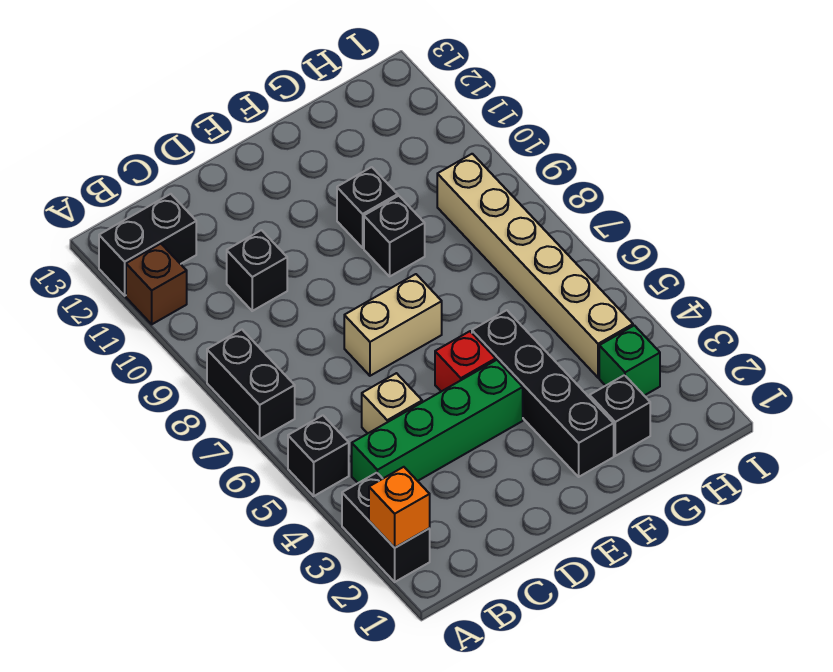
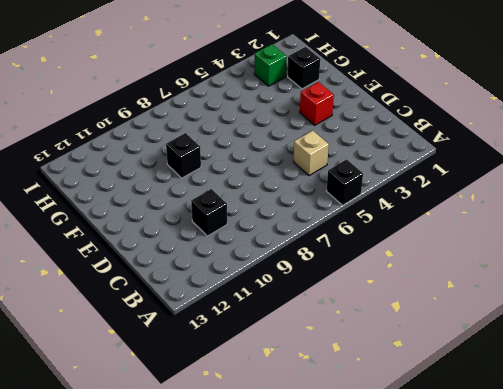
red 1x1 brick [300,82,334,125] -> red 1x1 brick moved to [435,331,496,391]
none -> black 1x2 brick [342,473,430,582]
none -> black 1x2 brick [207,330,295,439]
none -> brown 1x1 brick [126,244,187,324]

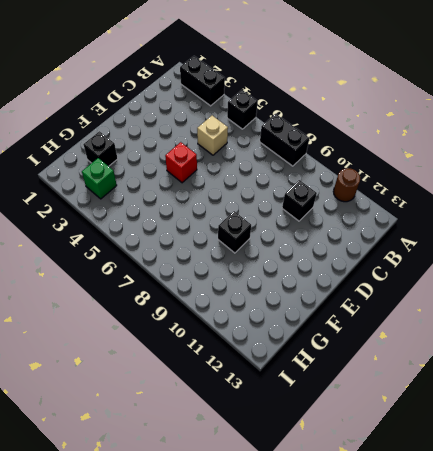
brown 1x1 round brick [333,168,360,202] -> brown 1x1 brick [126,244,187,324]
none -> black 1x2 brick [99,194,196,296]
none -> green 1x4 brick [352,360,523,483]
none -> tan 1x2 brick [344,274,442,376]

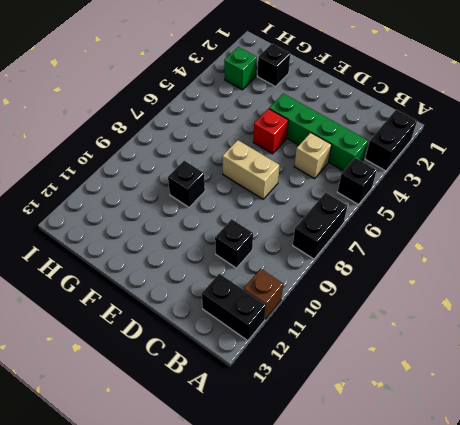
none -> black 1x4 brick [472,310,614,477]
none -> black 1x1 brick [337,167,398,248]
none -> tan 1x6 brick [437,154,633,378]

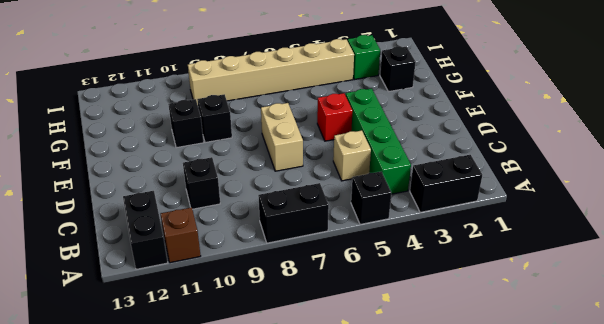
none -> black 1x4 brick [472,310,614,477]
none -> orange 1x1 brick [369,467,430,548]

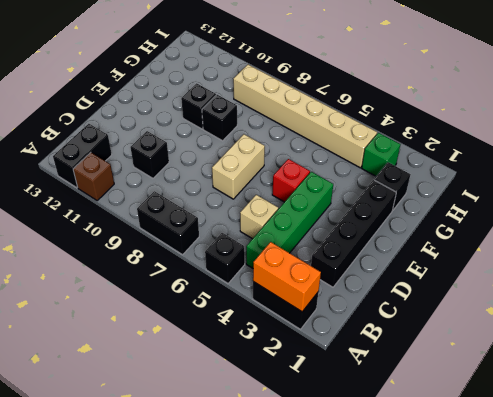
orange 1x2 brick [253,242,321,312] -> orange 1x1 brick [369,467,430,548]
black 1x4 brick [311,180,396,287] -> black 1x4 brick turned to [472,310,614,477]

